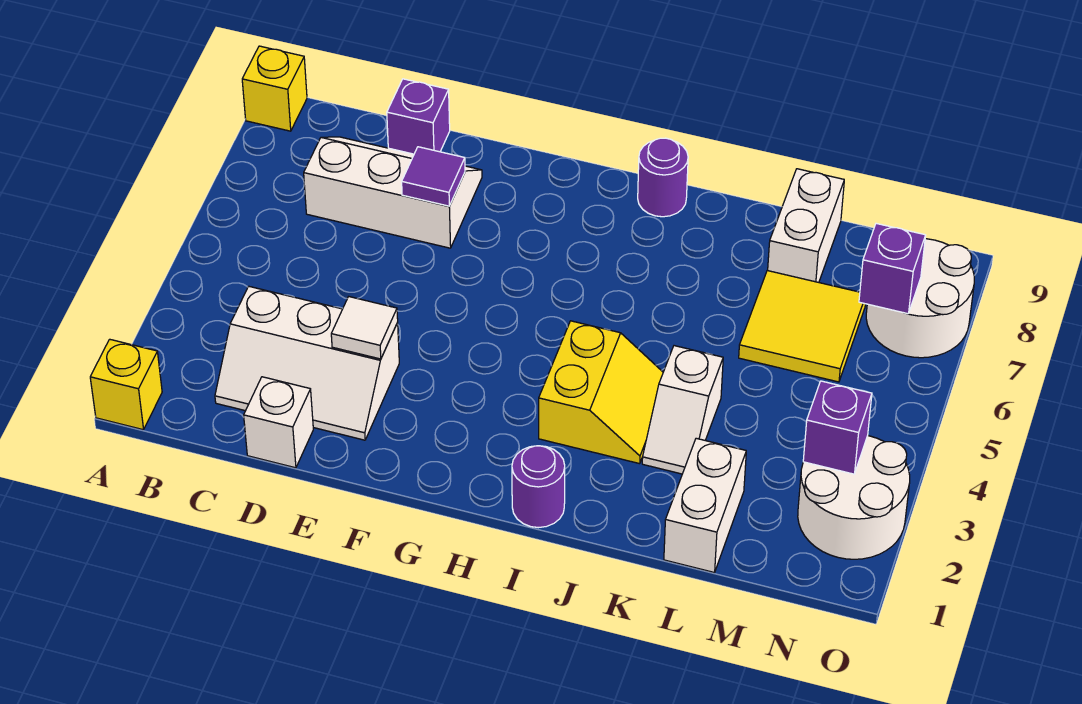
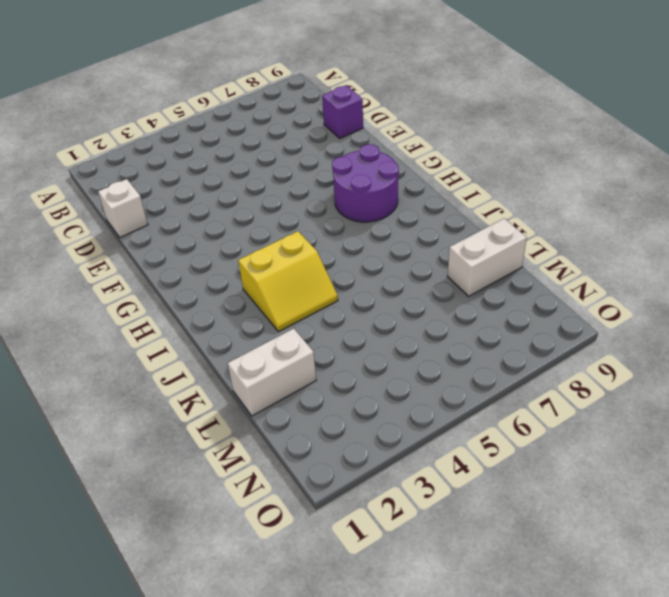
purple 2x2 round brick [332,144,399,222] -> none
none -> yellow 1x1 brick [90,339,162,430]
none -> yellow 1x1 brick [242,46,307,131]
none -> white 2x3 slope [215,286,399,440]

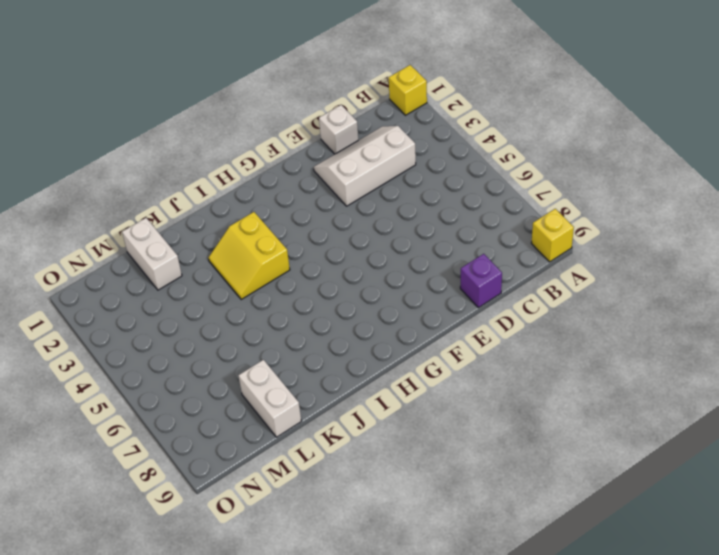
none -> white 2x3 slope [304,137,482,248]
none -> purple 1x1 round brick [512,446,565,528]
none -> purple 1x1 round brick [638,138,688,217]

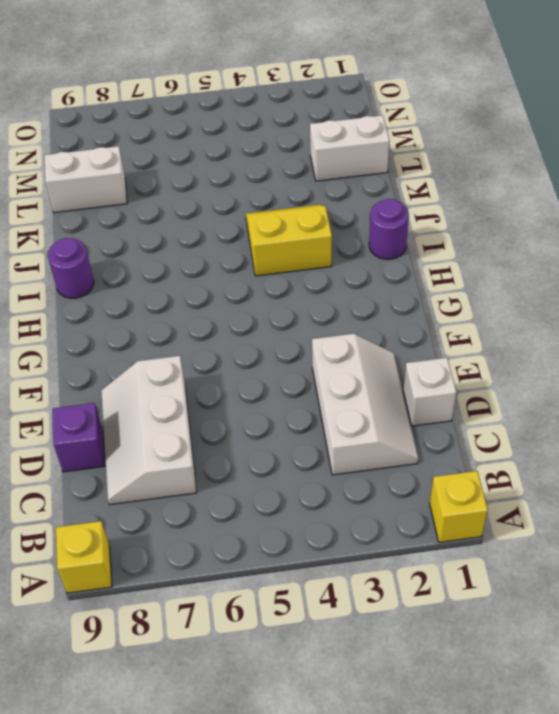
none -> white 1x2 slope [642,346,723,474]
none -> yellow 2x2 tile [739,270,865,382]
none -> white 2x2 round brick [798,436,910,559]

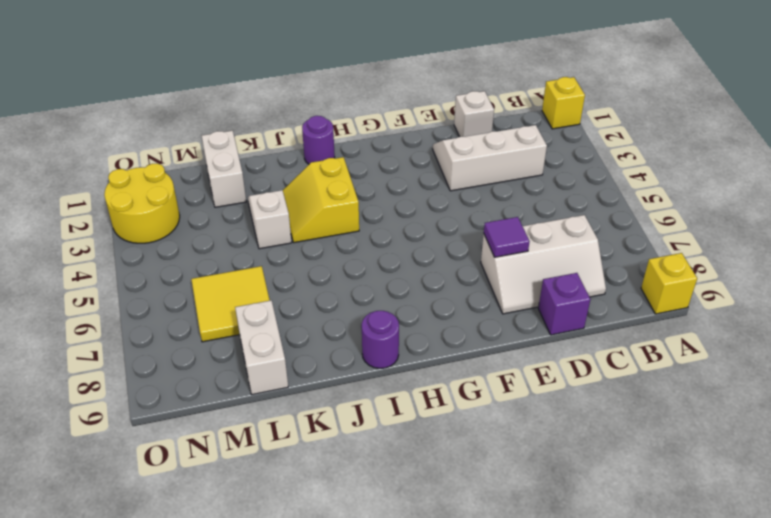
yellow 2x2 round brick [104,164,180,243] -> white 2x2 round brick [798,436,910,559]
none -> white 2x2 round brick [866,239,974,358]
none -> white 1x1 tile [331,297,398,359]
none -> purple 1x1 brick [803,381,872,474]

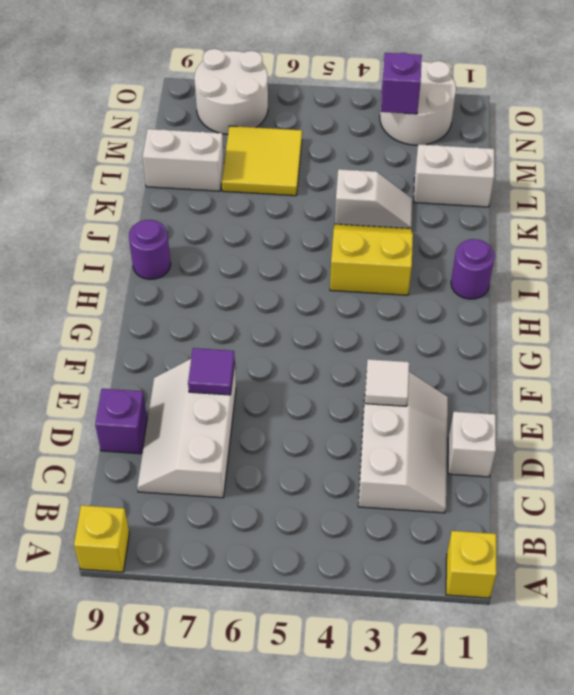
none -> purple 1x1 brick [859,223,926,314]

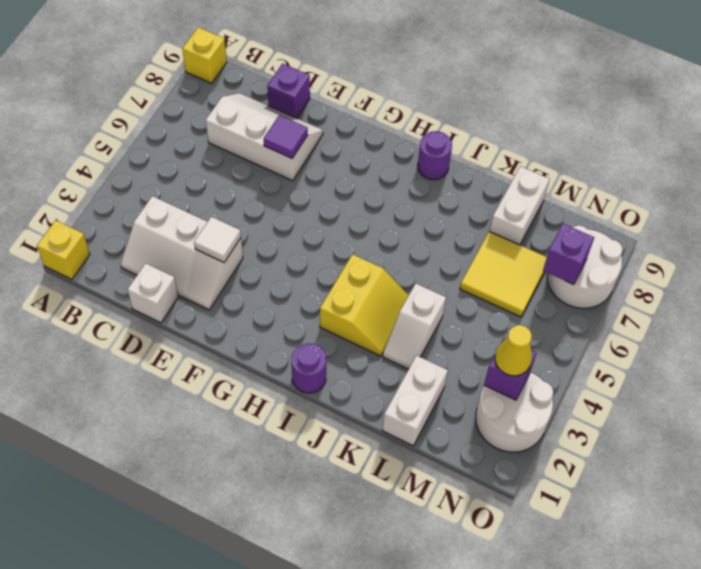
yellow 1x1 cone [495,325,532,376] -> none

